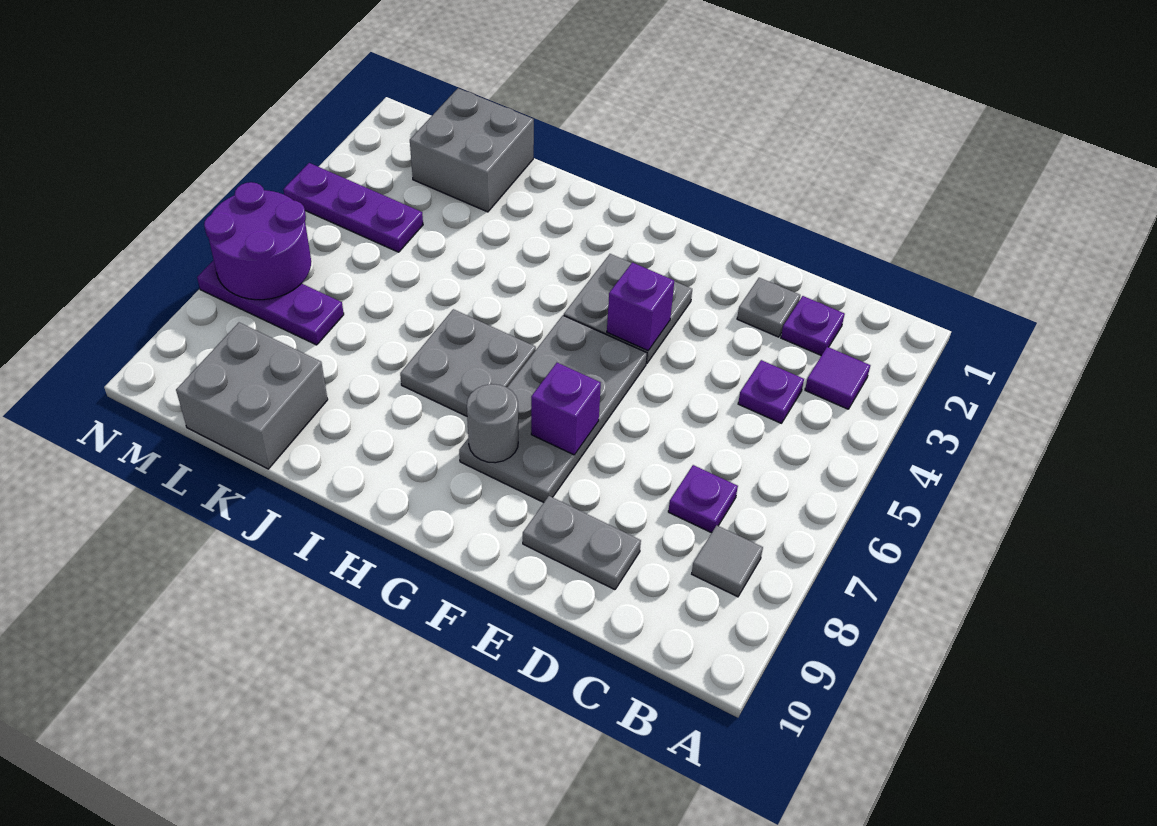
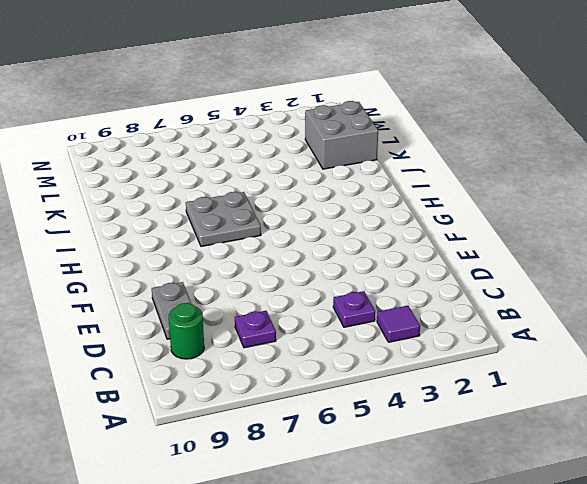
green 1x1 round brick [169,303,204,359] -> none
none -> grey 1x1 tile [692,525,763,597]
none -> purple 1x1 plate [781,296,845,356]
none -> grey 1x1 plate [737,278,800,337]

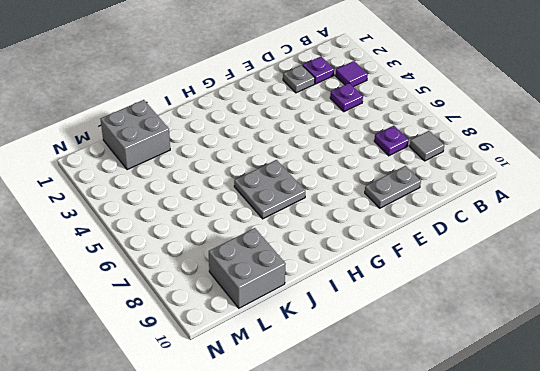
none -> grey 2x2 plate [564,254,692,363]
none -> grey 2x4 plate [459,315,647,502]
none -> purple 1x3 plate [283,163,423,252]

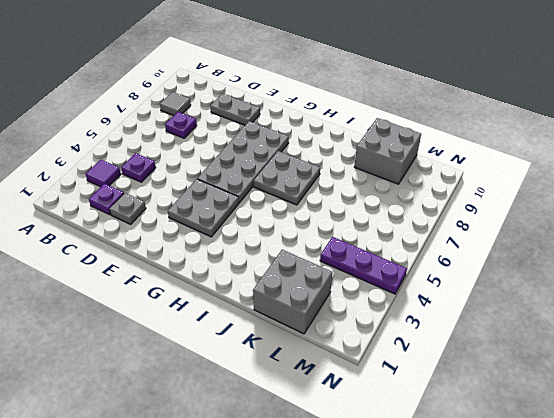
none -> purple 1x3 plate [197,260,344,345]
none -> purple 1x1 brick [607,263,674,350]
none -> purple 1x1 brick [531,363,601,455]

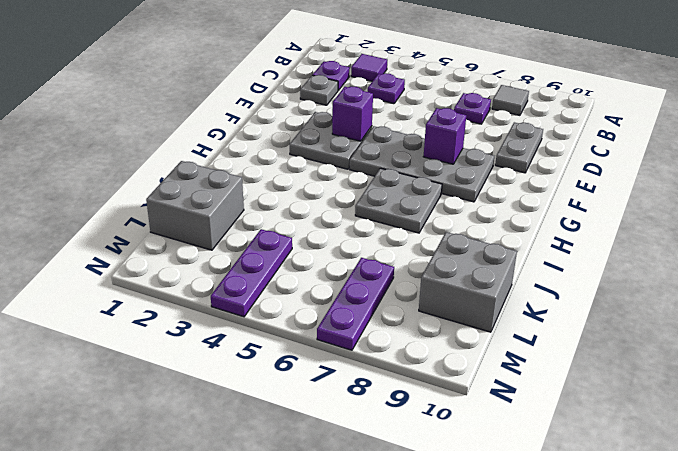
none -> grey 1x1 round brick [467,384,518,463]
none -> purple 2x2 round brick [204,182,311,300]

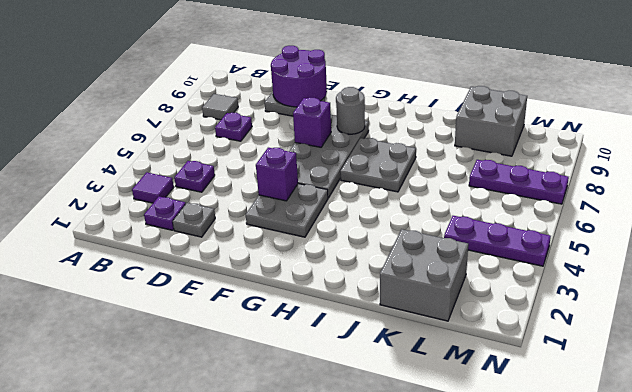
purple 2x2 round brick [271,46,327,107] -> purple 2x2 round brick moved to [204,182,311,300]

